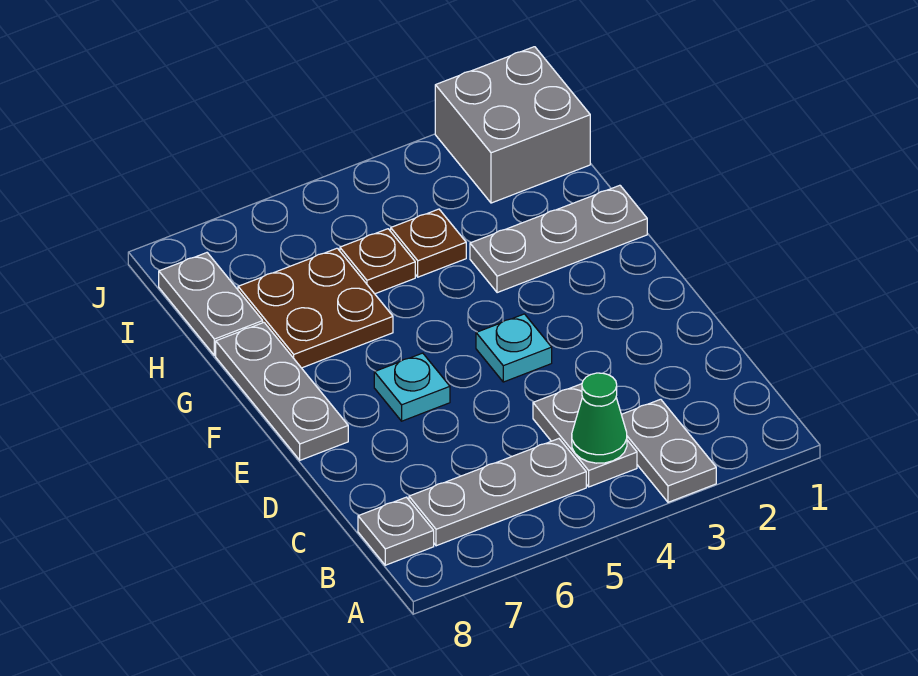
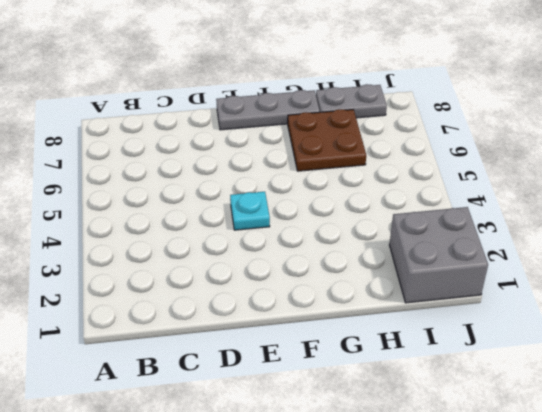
none -> grey 1x2 plate [621,399,716,502]
none -> grey 1x2 plate [533,384,637,487]
none -> grey 1x3 plate [409,439,586,546]

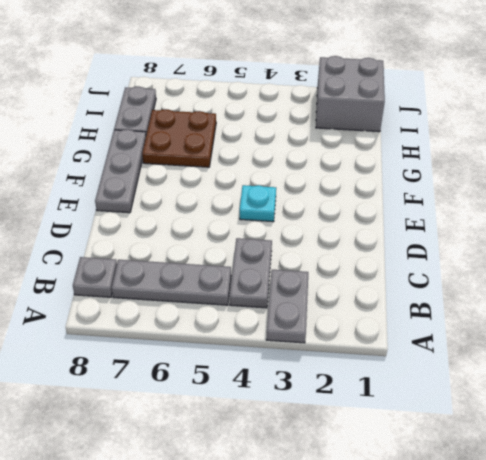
none -> cyan 1x1 plate [374,353,450,421]
none -> grey 1x3 plate [470,185,647,293]
none -> brown 1x1 plate [391,209,466,277]

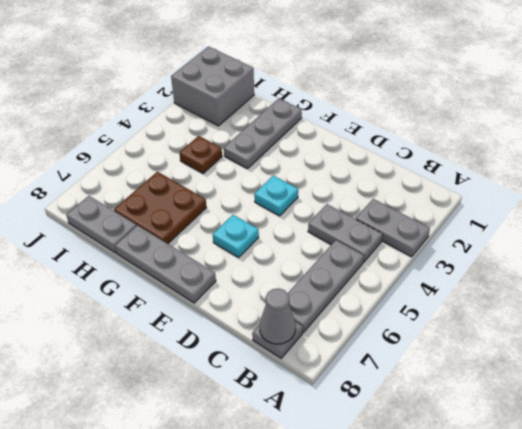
grey 1x1 cone [259,288,296,344] -> none
none -> brown 1x1 plate [340,229,415,294]
none -> green 1x1 cone [572,373,627,463]

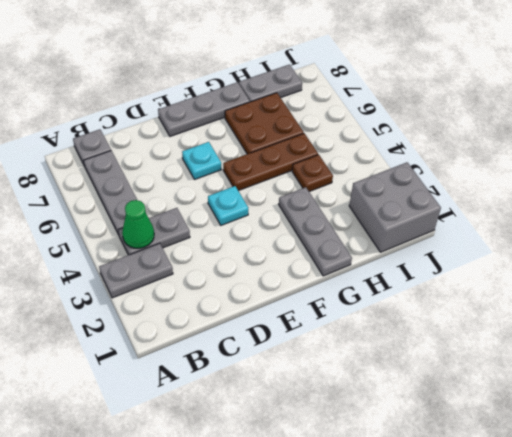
brown 1x3 plate [223,133,318,191] -> brown 1x1 plate [340,229,415,294]

